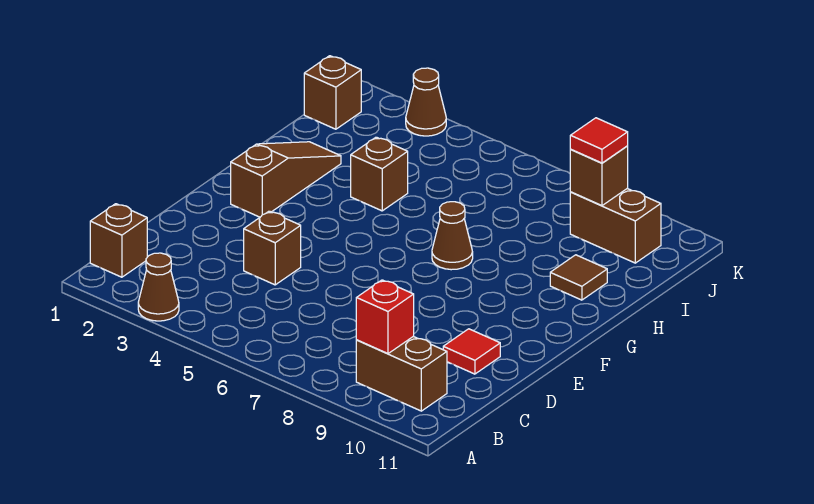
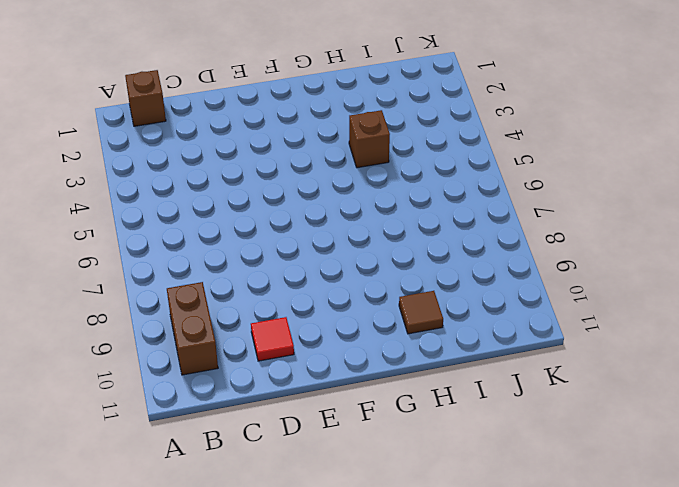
none -> brown 1x1 cone [138,253,179,321]
none -> brown 1x1 brick [244,211,301,285]
none -> brown 1x3 slope [231,142,341,217]

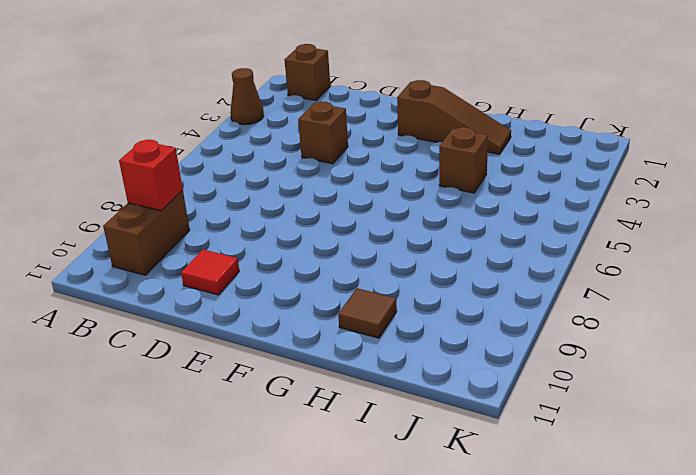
none -> brown 1x1 cone [432,202,473,270]
none -> brown 1x1 brick [304,56,361,129]
none -> brown 1x2 brick [570,188,661,263]

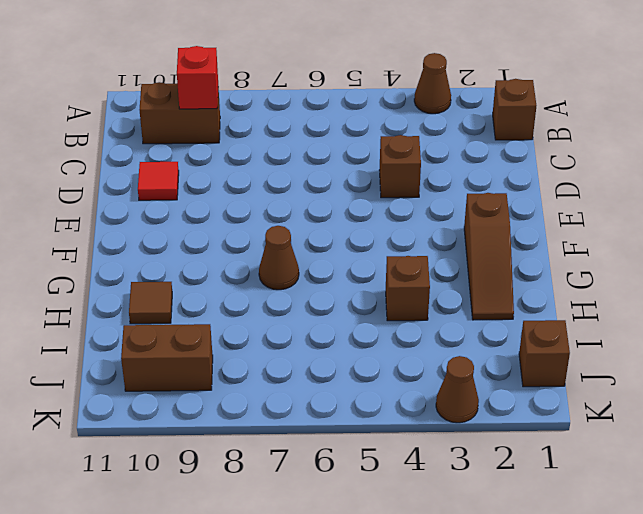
none -> brown 1x1 brick [570,146,628,206]
none -> red 1x1 tile [570,118,628,163]

